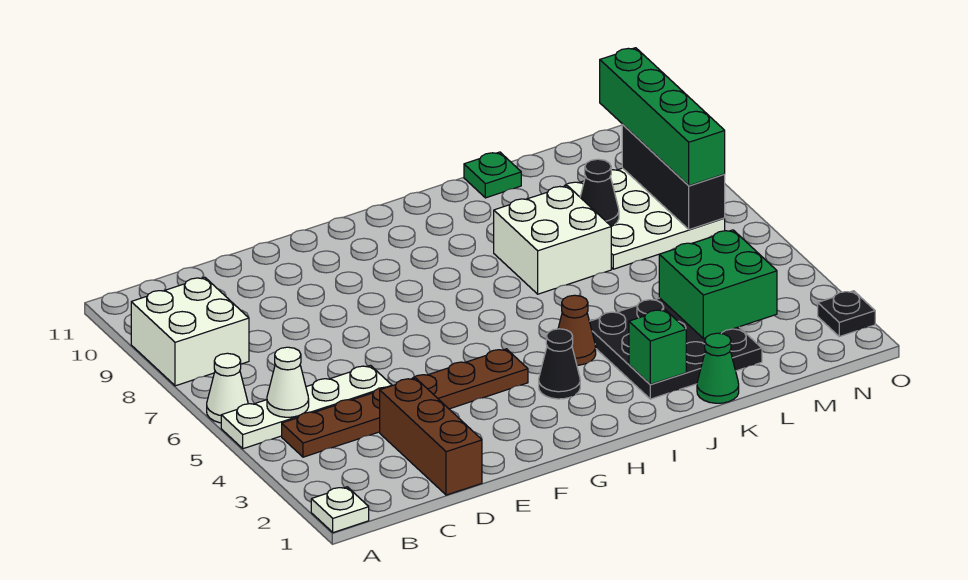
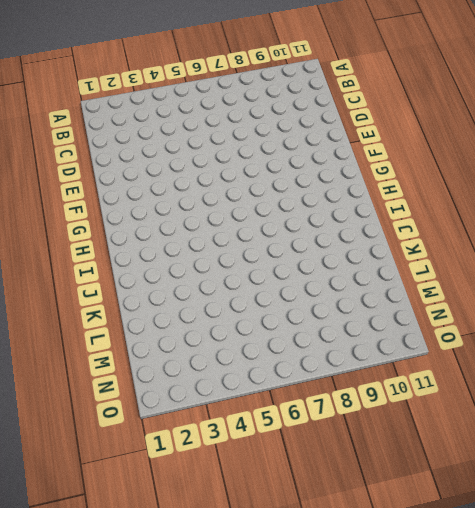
none -> white 1x1 plate [311,487,369,533]
none -> white 1x4 plate [221,365,392,449]
none -> white 1x1 cone [207,353,248,423]

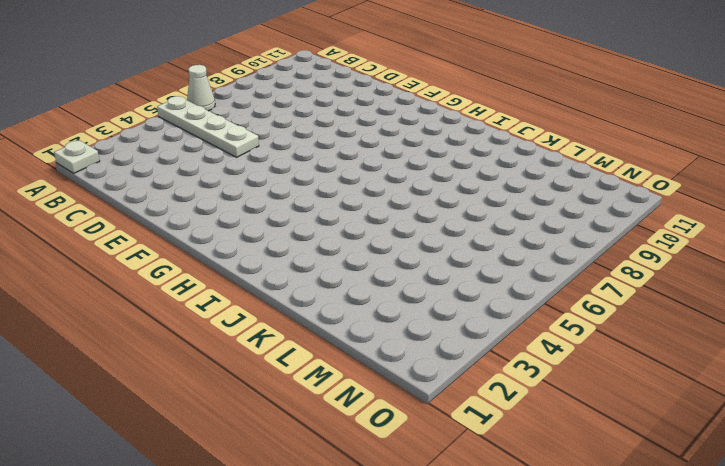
none -> white 2x2 brick [131,277,249,386]
none -> brown 1x6 plate [282,349,528,457]
none -> brown 1x3 brick [380,378,482,495]

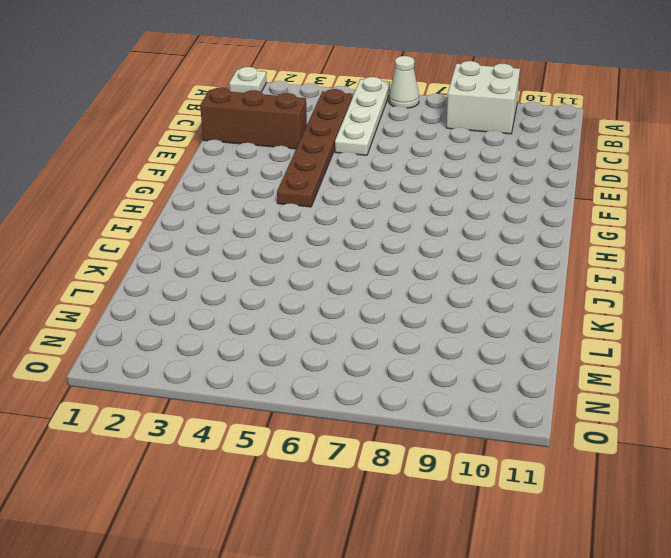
none -> black 1x1 cone [539,329,580,399]
none -> brown 1x1 cone [558,295,596,365]
none -> black 3x3 plate [589,298,762,399]

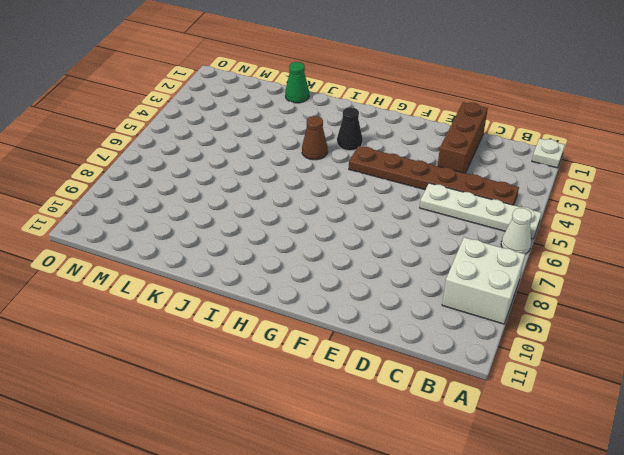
none -> black 3x3 plate [589,298,762,399]
none -> white 2x2 brick [494,186,611,294]
none -> green 1x1 plate [464,152,521,198]

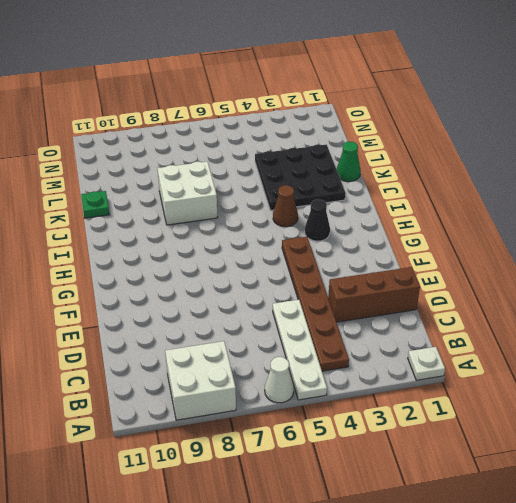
none -> white 3x3 plate [564,168,725,269]
none -> black 1x1 plate [818,291,875,337]
none -> white 1x1 cone [267,347,309,417]

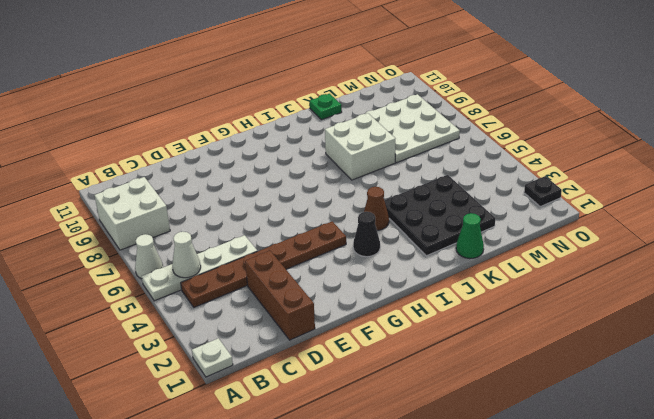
none -> green 1x1 brick [629,309,686,384]
none -> green 2x2 brick [659,230,777,338]
none -> black 1x1 cone [580,159,619,227]

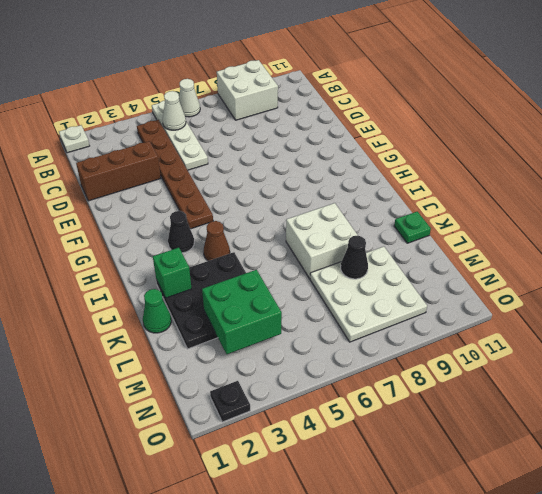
none -> black 1x3 brick [622,125,725,230]
none -> green 1x4 brick [600,48,725,186]

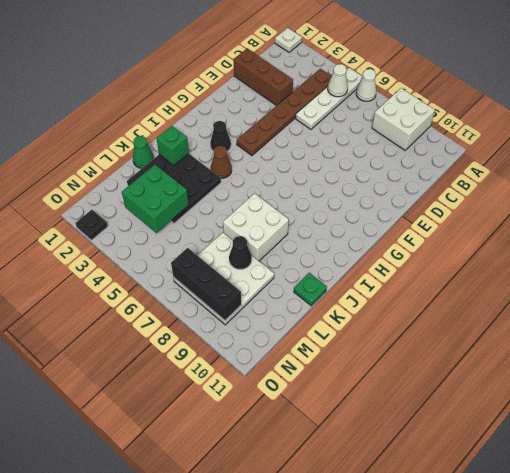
none -> green 1x4 brick [600,48,725,186]

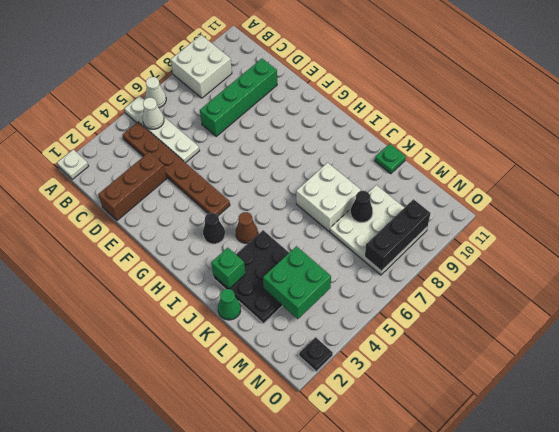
green 1x4 brick [200,58,277,136] -> green 1x4 brick moved to [600,48,725,186]

